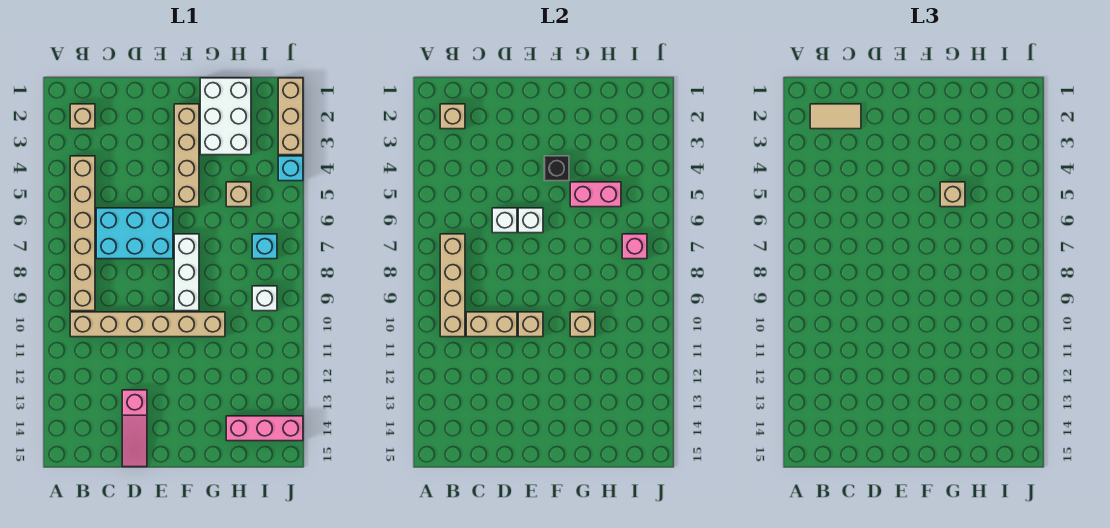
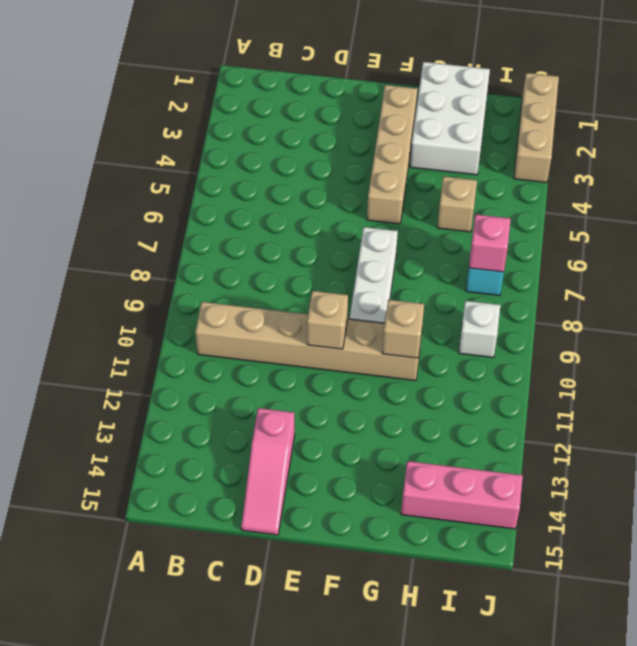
none -> tan 1x1 brick [70,104,95,129]
none -> tan 1x6 brick [70,156,95,311]
none -> cyan 2x3 brick [96,208,173,259]

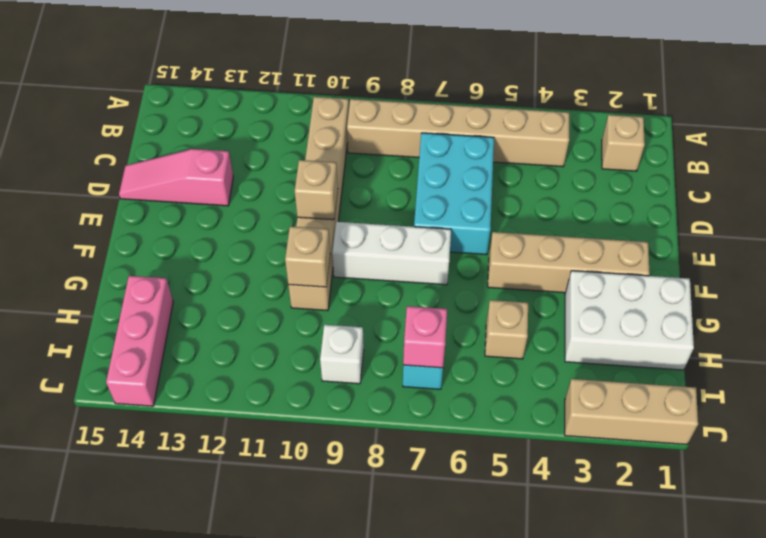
none -> cyan 1x1 brick [278,156,303,181]
none -> tan 1x1 brick [440,104,465,129]
none -> tan 1x4 brick [440,234,465,337]

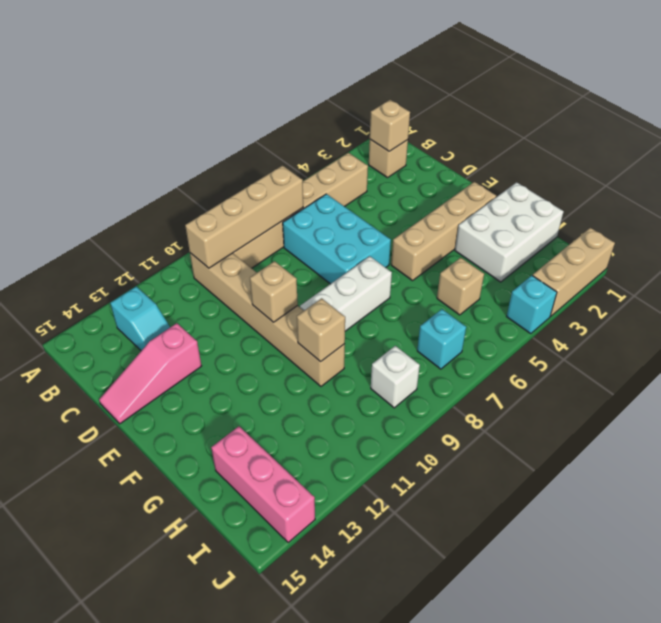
cyan 1x2 slope [110,286,170,351] -> none
none -> tan 1x2 brick [466,312,517,337]
none -> white 1x1 brick [492,208,517,233]
none -> white 1x1 brick [518,208,543,233]

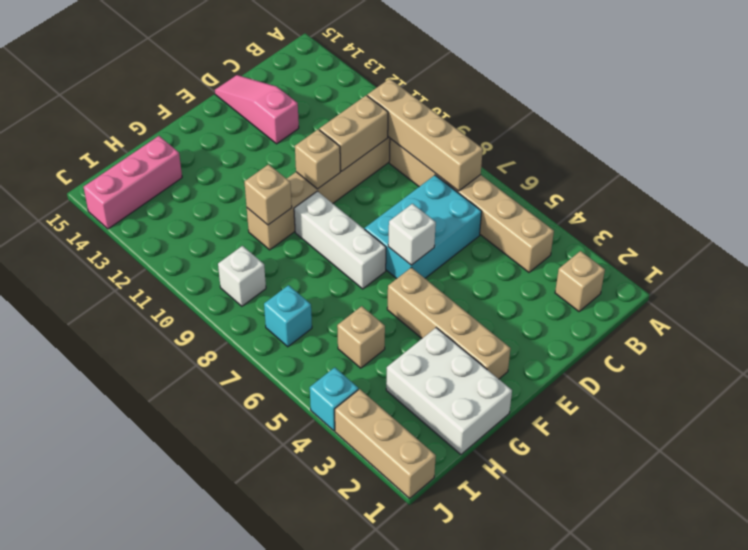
none -> tan 1x1 brick [440,104,465,129]
none -> white 1x1 brick [492,208,517,233]
none -> black 1x1 brick [544,156,569,181]

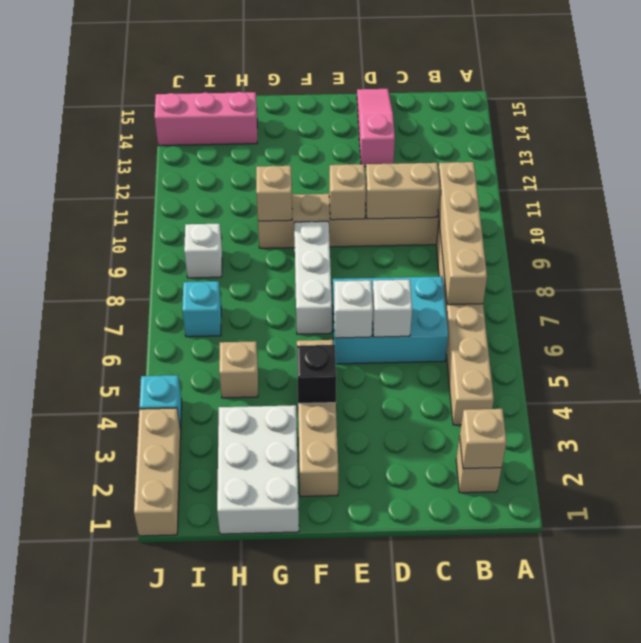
none -> pink 1x2 brick [570,182,621,207]
none -> pink 1x1 brick [622,234,647,259]
none -> tan 1x2 tile [810,104,861,129]

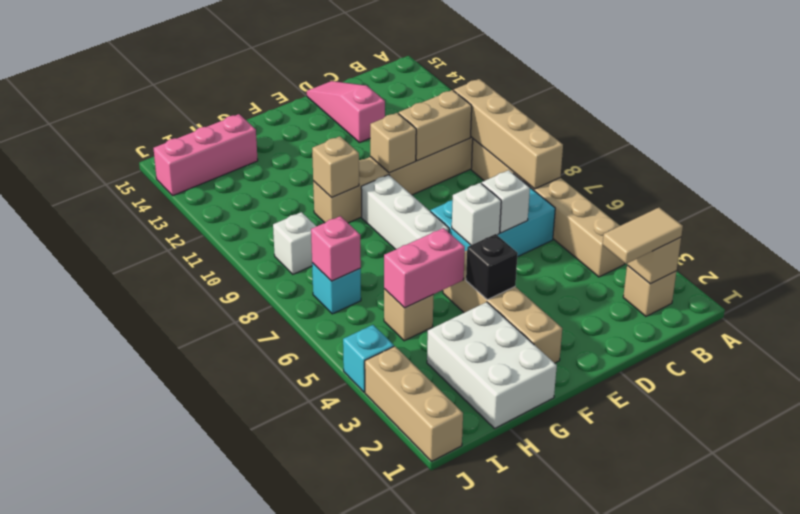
none -> tan 1x1 brick [940,182,965,207]

